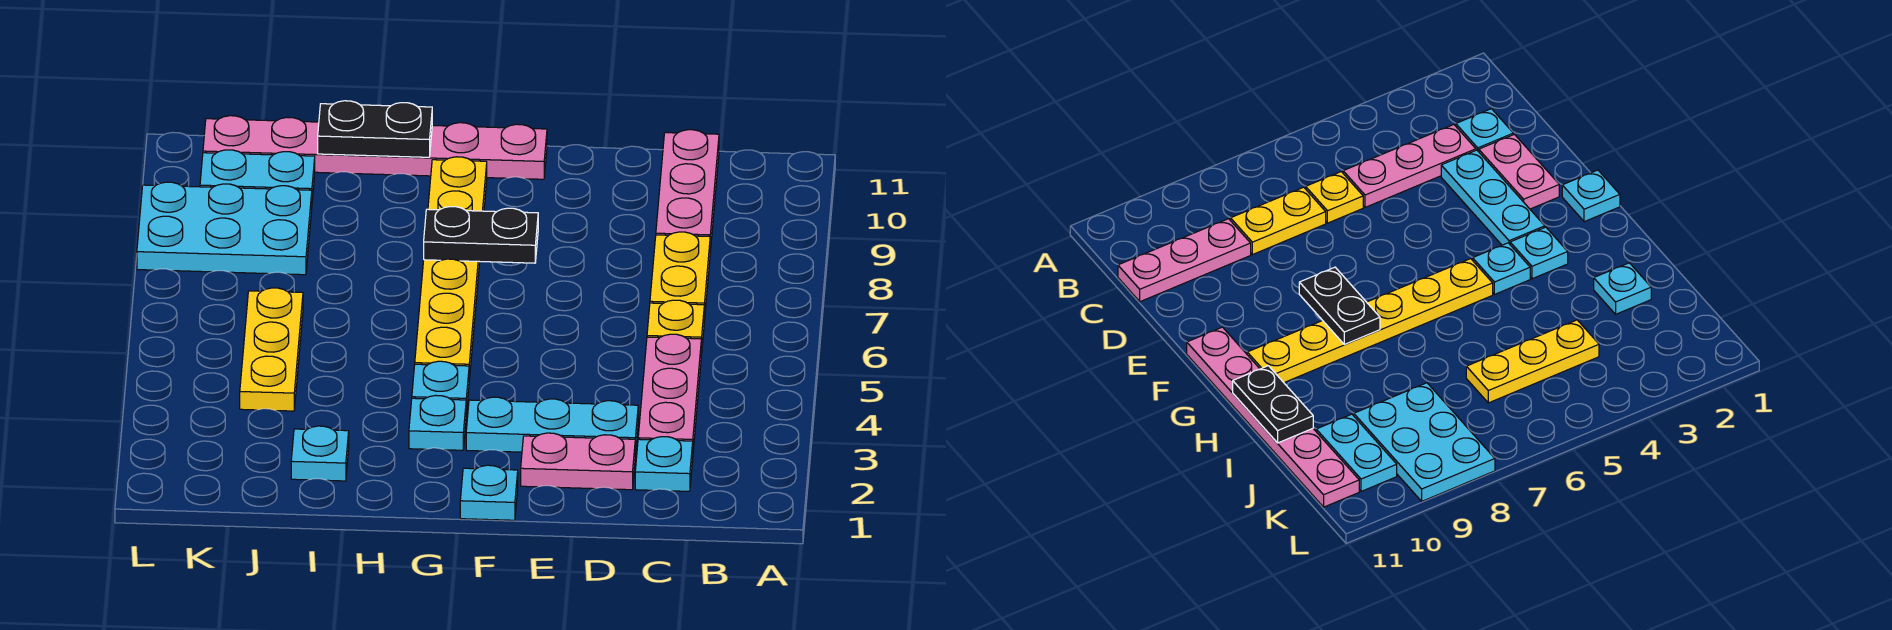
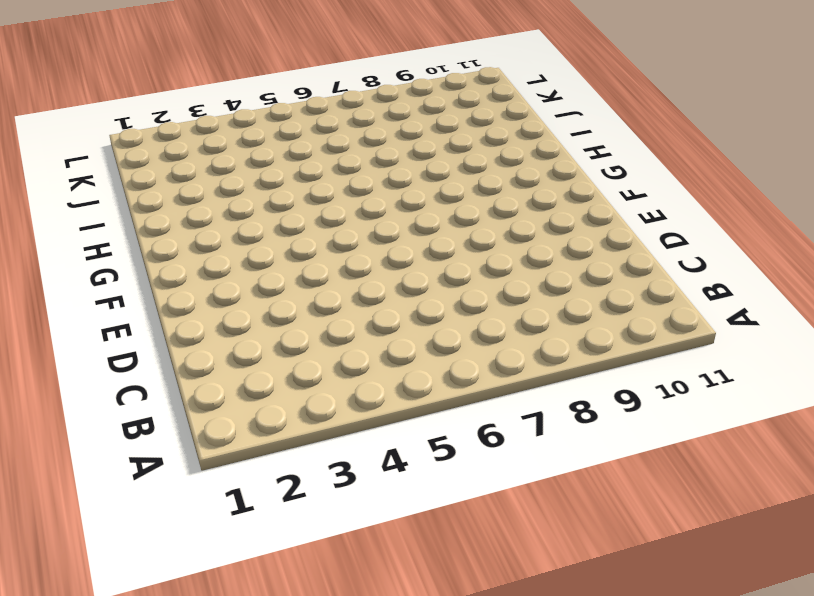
none -> cyan 1x1 plate [635,437,693,491]
none -> pink 1x3 plate [638,334,701,450]
none -> yellow 1x1 plate [647,300,704,355]

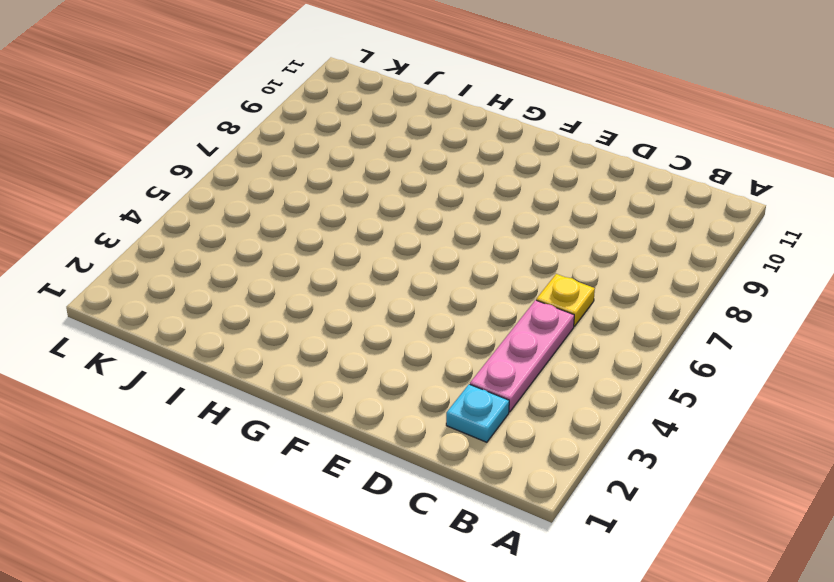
none -> yellow 1x2 plate [650,232,710,321]
none -> pink 1x3 plate [656,130,719,252]
none -> pink 1x2 plate [521,433,635,490]

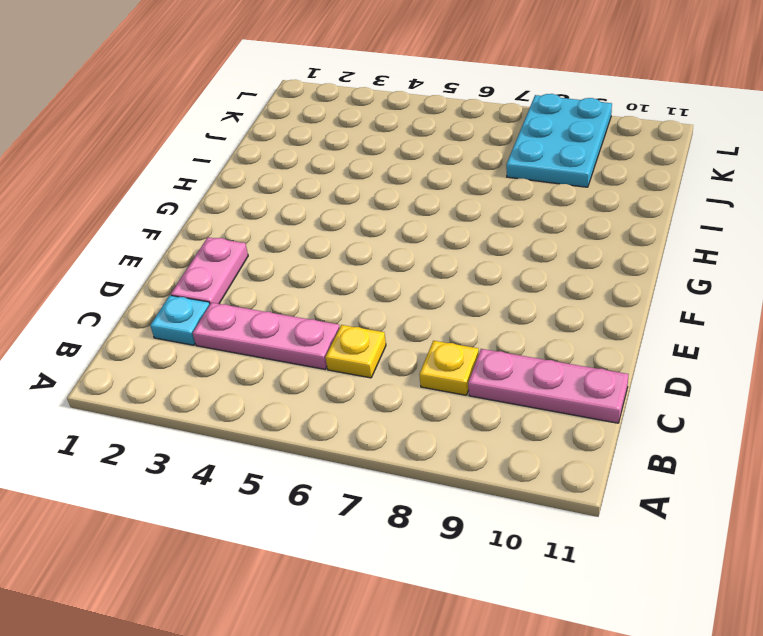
yellow 1x1 plate [419,341,479,395] -> yellow 1x2 plate [650,232,710,321]
none -> cyan 1x3 plate [466,397,638,455]
none -> cyan 1x1 plate [460,465,518,520]
none -> pink 1x6 plate [203,116,547,179]

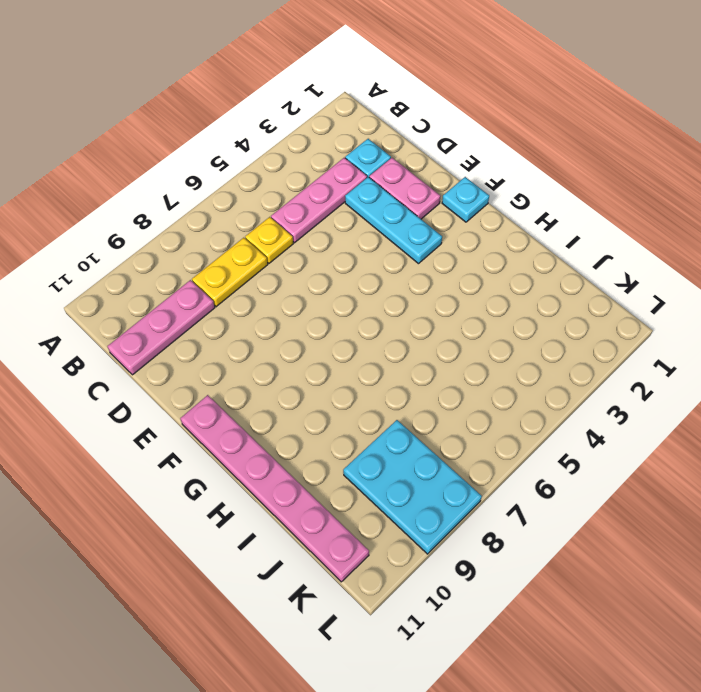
none -> cyan 1x1 plate [409,395,466,450]
none -> cyan 1x1 plate [412,361,469,415]
none -> yellow 1x6 plate [415,157,487,380]

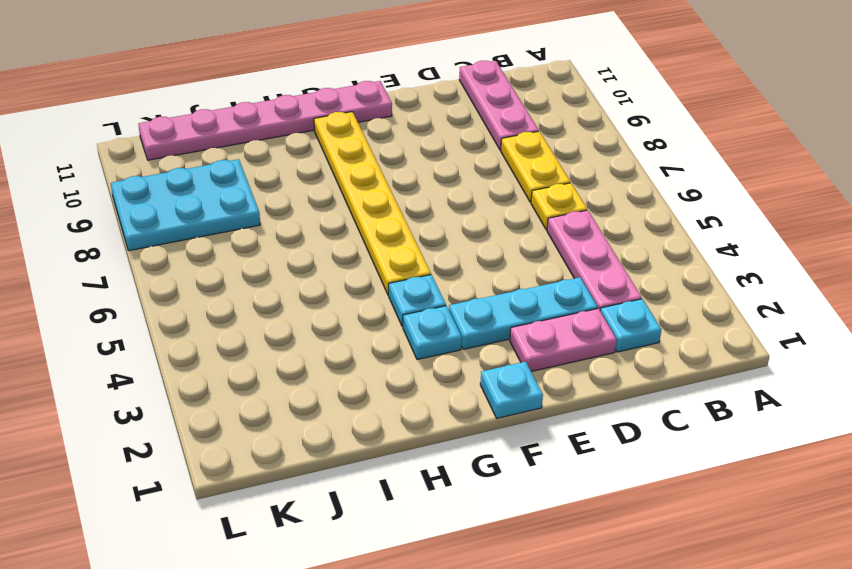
none -> cyan 1x1 plate [291,426,349,481]
none -> yellow 1x3 plate [240,288,303,411]
none -> cyan 1x2 plate [200,150,315,200]

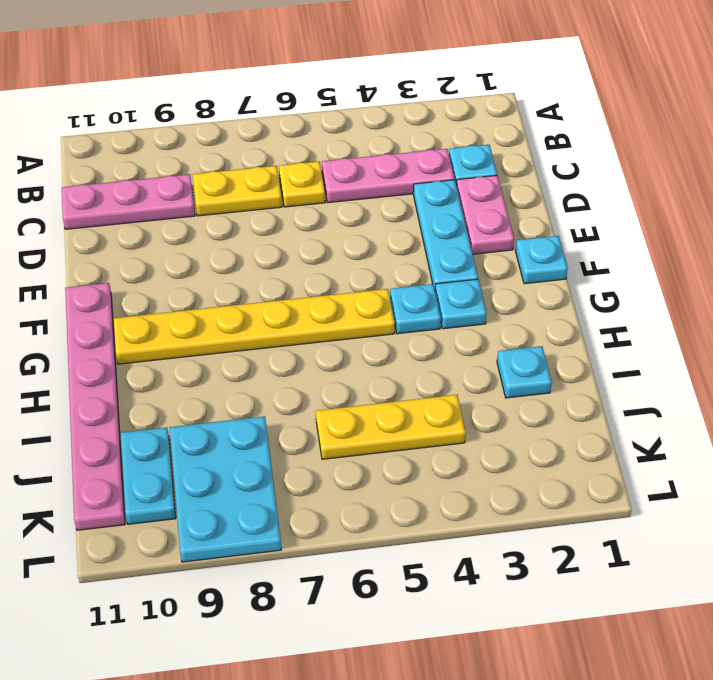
none -> black 1x2 plate [424,207,538,263]
none -> black 1x2 plate [318,101,432,157]

